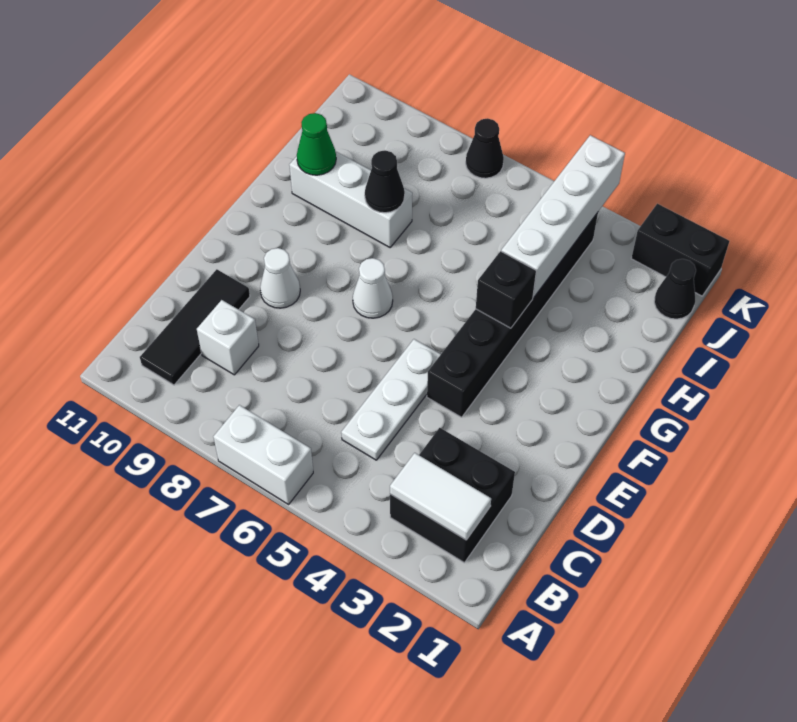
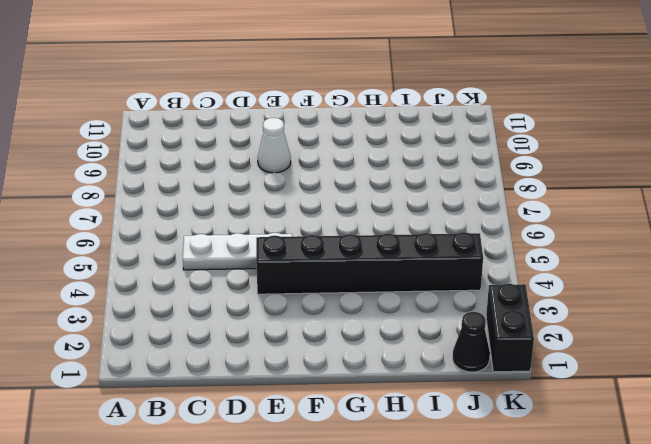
none -> white 1x2 brick [213,405,313,504]
none -> black 2x2 brick [390,428,515,563]
none -> black 1x3 tile [140,269,250,385]

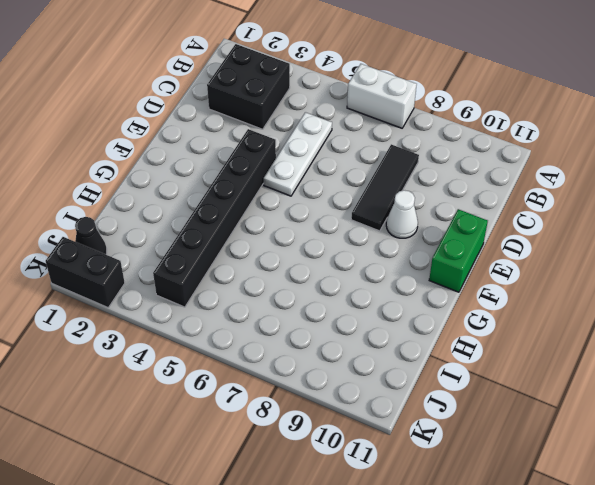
black 1x3 tile [351,144,419,231] -> black 1x3 tile moved to [140,269,250,385]
green 1x2 brick [429,209,488,292] -> none
none -> white 1x1 brick [197,300,259,375]
none -> white 1x1 cone [353,258,393,318]
none -> white 1x3 brick [289,151,412,247]

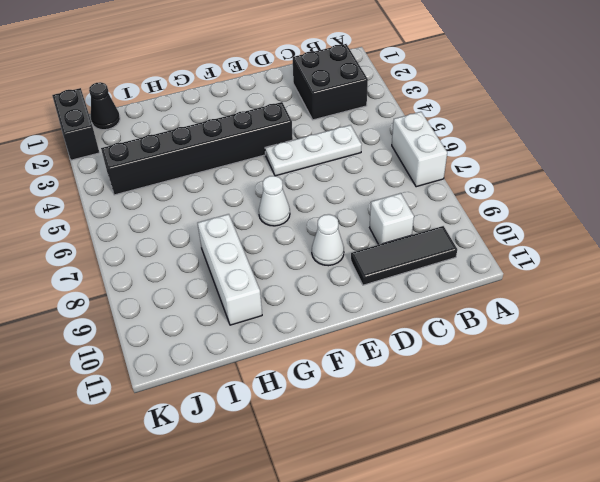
none -> black 1x1 cone [466,118,504,178]
none -> white 1x2 tile [390,453,491,540]
none -> black 1x1 brick [476,251,536,328]

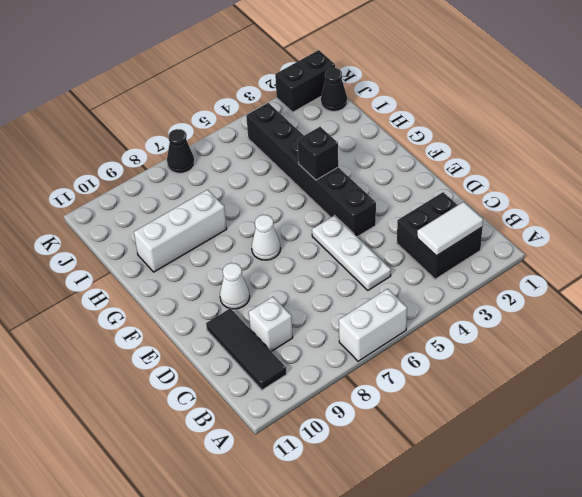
none -> white 1x4 brick [501,135,625,298]
none -> black 1x1 cone [365,150,405,213]
none -> green 1x1 cone [297,113,336,175]

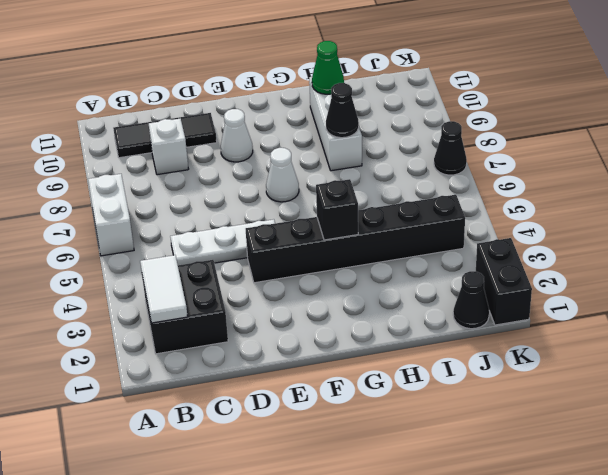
none -> white 1x4 brick [501,135,625,298]

